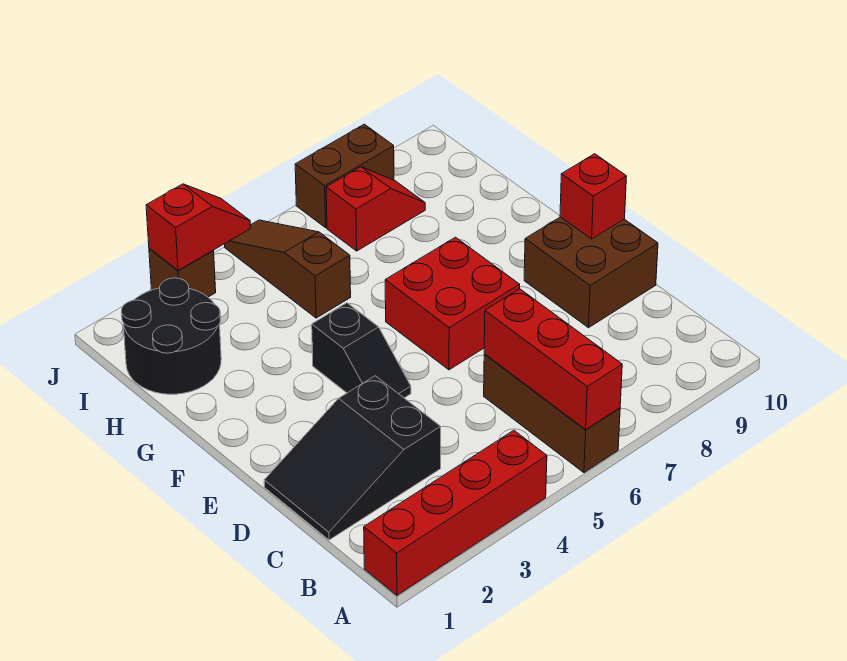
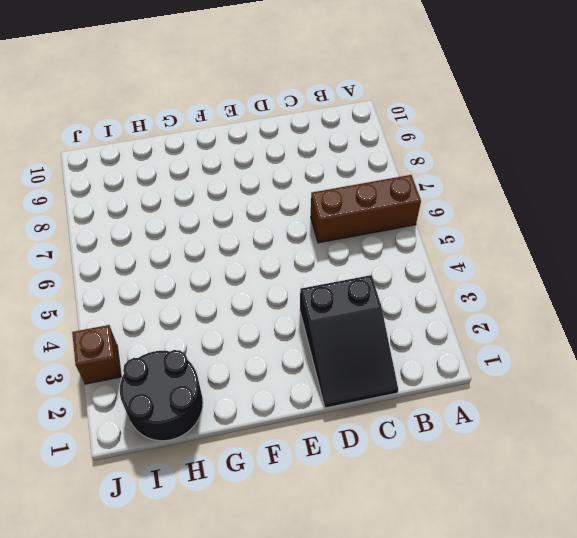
none -> red 1x4 brick [364,430,547,595]
none -> brown 2x2 brick [524,217,658,328]
none -> black 1x2 slope [312,303,411,398]

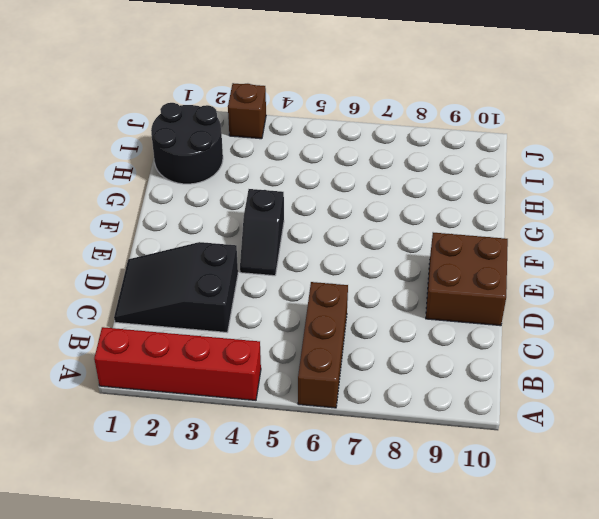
none -> red 2x2 brick [385,237,520,370]
none -> brown 1x3 slope [225,220,351,318]
none -> red 1x2 slope [326,167,425,251]

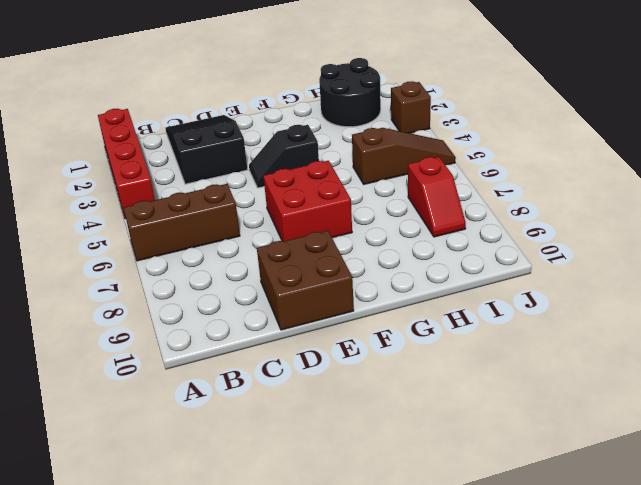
none -> brown 1x2 brick [295,124,394,228]
none -> red 1x3 brick [484,289,622,430]
none -> red 1x1 brick [560,154,627,239]

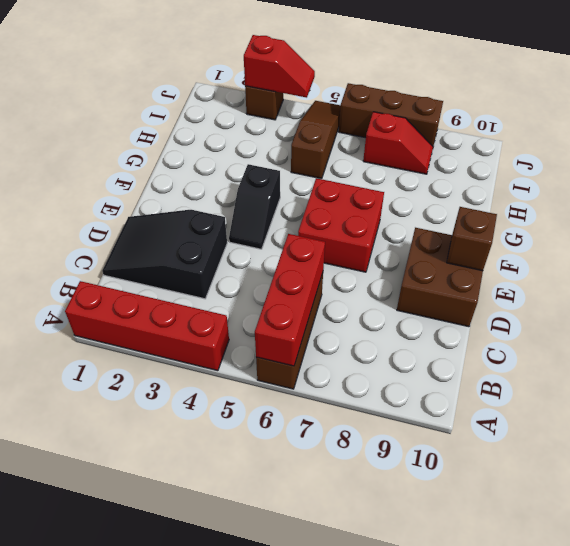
brown 1x1 brick [447,207,497,271] -> red 1x1 brick [560,154,627,239]
brown 1x3 brick [339,83,443,146] -> brown 1x2 brick [295,124,394,228]
none -> black 2x2 round brick [121,278,221,394]

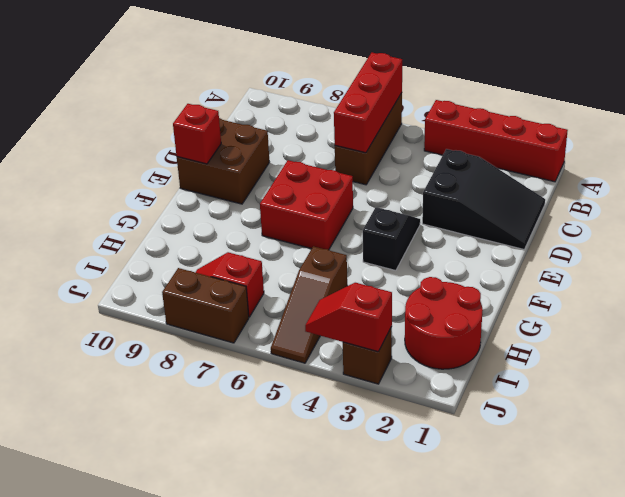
red 2x2 round brick [405,277,483,369] -> black 2x2 round brick [121,278,221,394]

